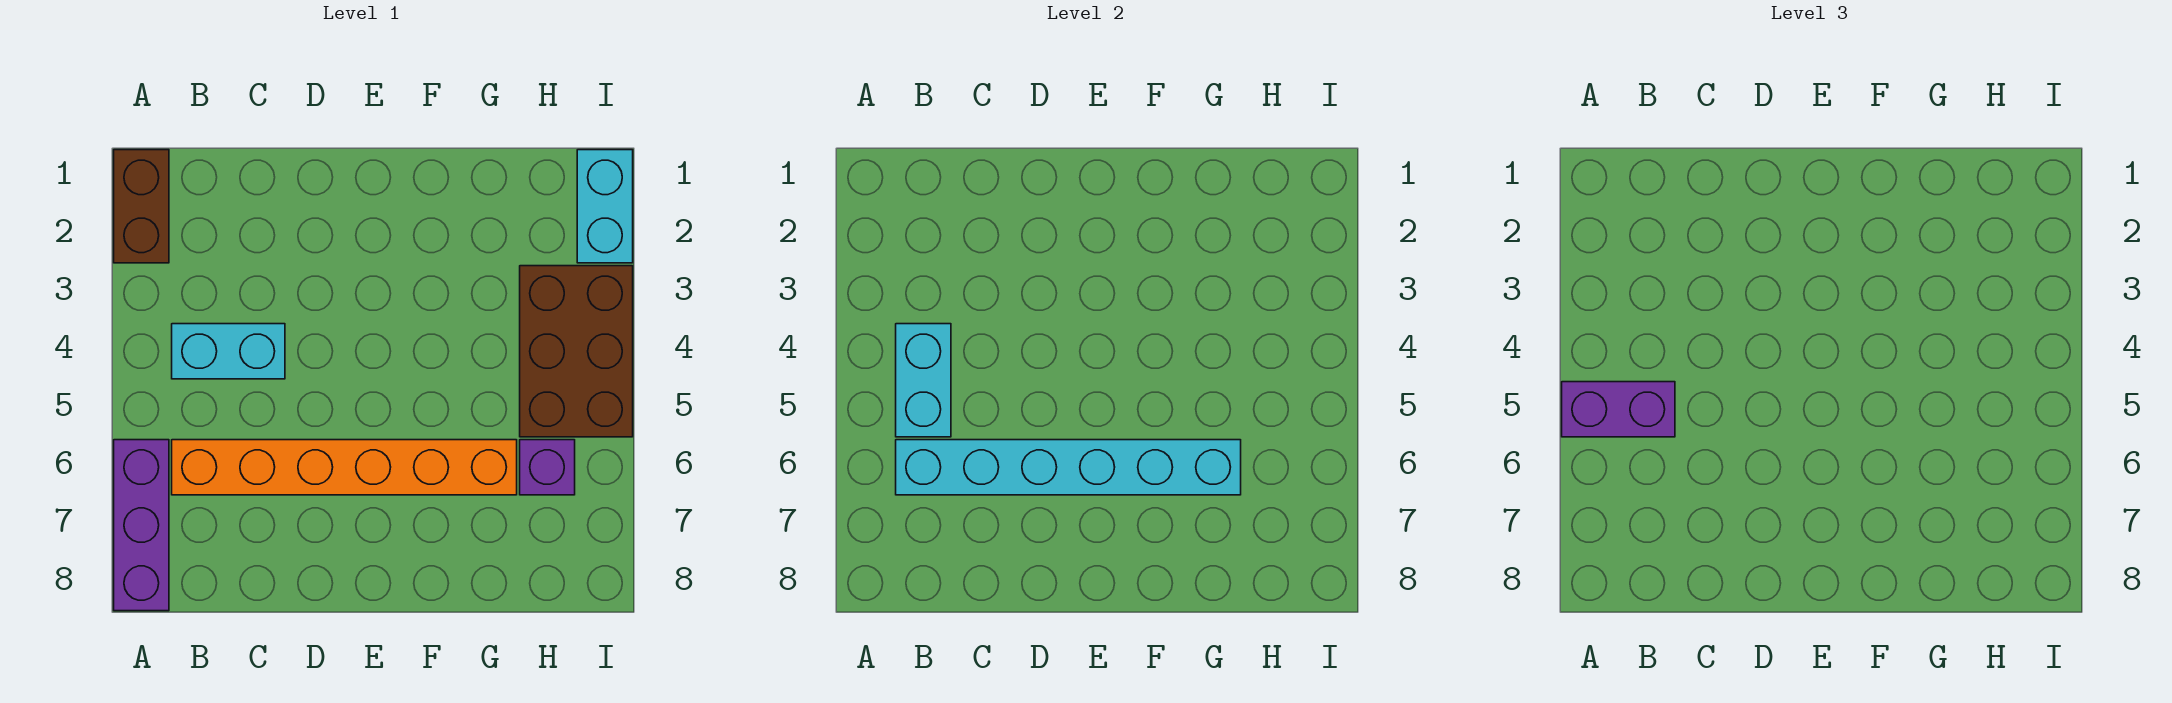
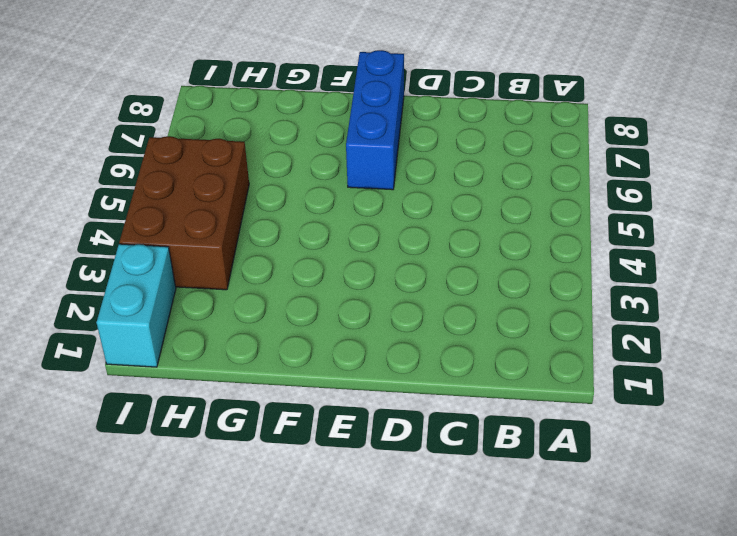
blue 1x3 brick [346,50,404,190] -> orange 1x6 brick [172,440,517,495]
none -> brown 1x2 brick [114,150,169,263]
none -> purple 1x3 brick [114,440,169,611]

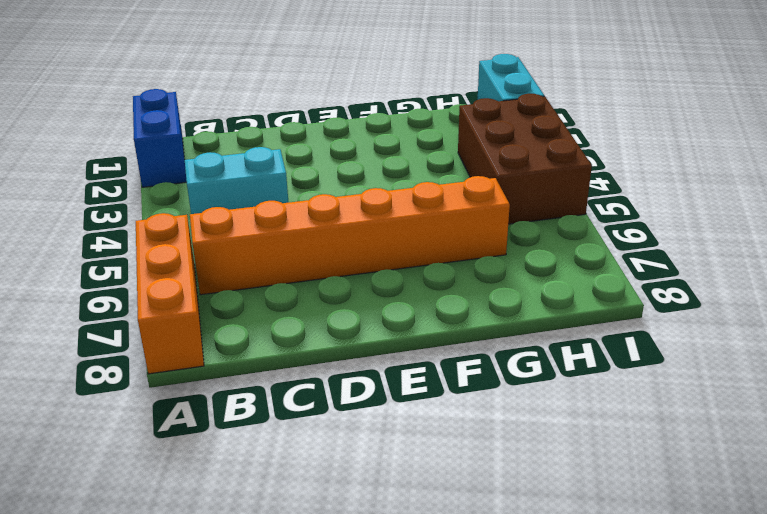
blue 1x2 brick [133,89,187,187] -> brown 1x2 brick [114,150,169,263]
orange 1x3 brick [136,213,204,374] -> purple 1x3 brick [114,440,169,611]
none -> purple 1x1 brick [520,440,575,495]
none -> cyan 1x2 brick [896,324,951,437]

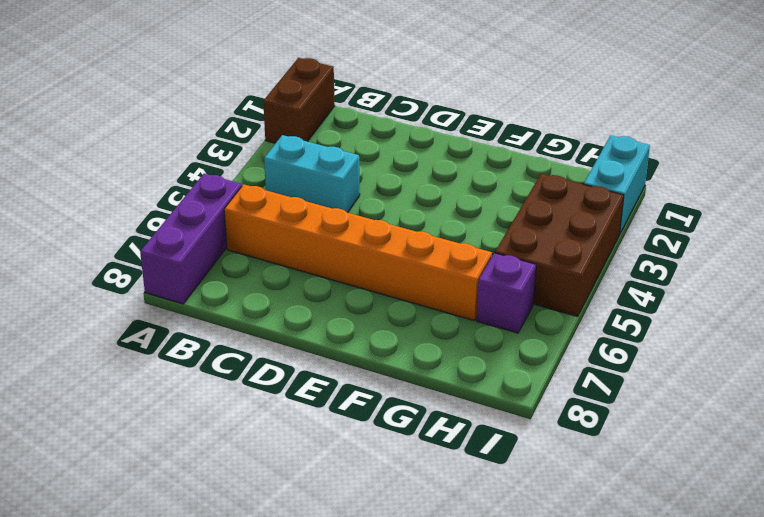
none -> cyan 1x2 brick [896,324,951,437]
none -> cyan 1x6 brick [896,440,1241,495]

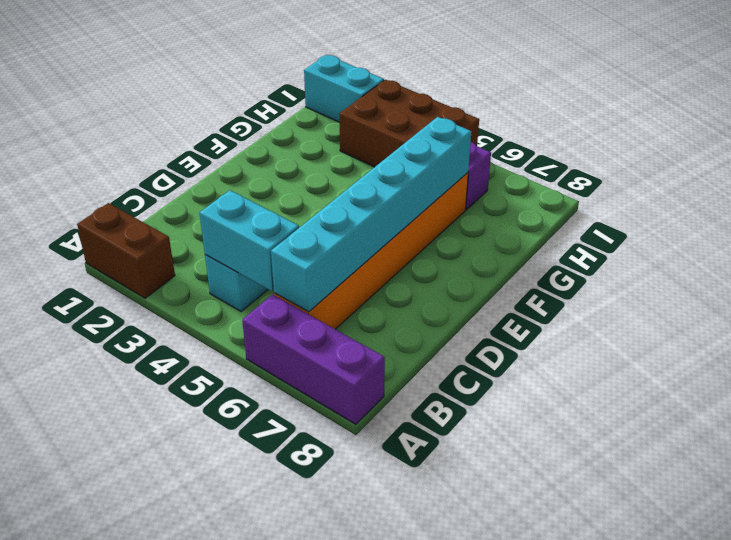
none -> purple 1x2 brick [1562,382,1675,437]

